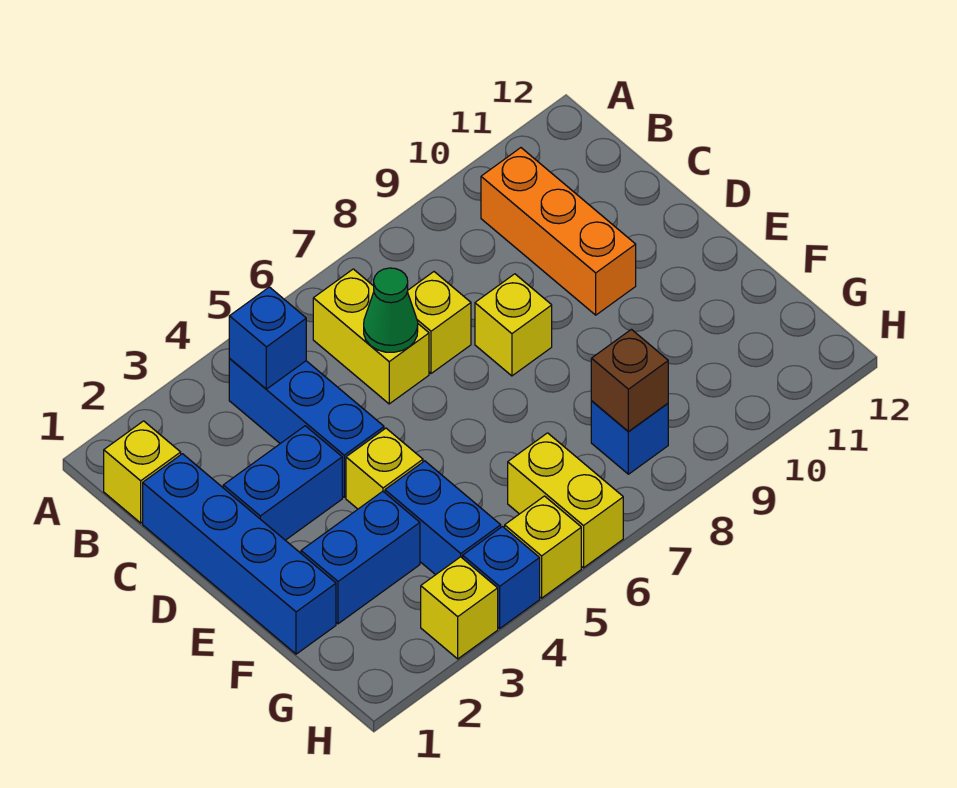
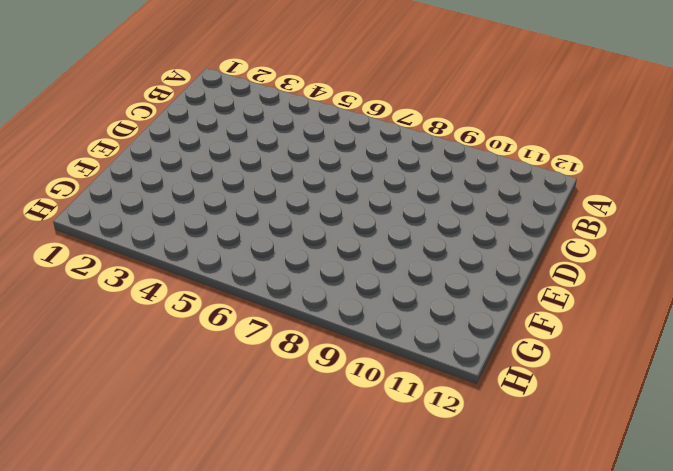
none -> yellow 1x1 brick [104,421,181,523]
none -> blue 1x3 brick [229,359,384,497]
none -> yellow 1x2 brick [313,269,429,404]

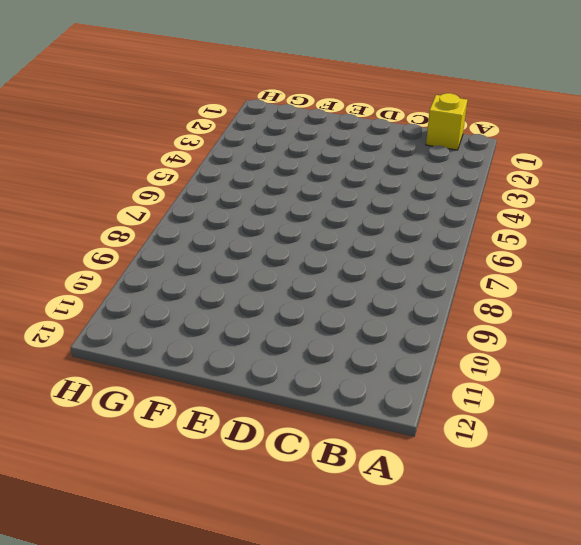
none -> blue 1x3 brick [229,359,384,497]
none -> yellow 1x2 brick [313,269,429,404]
none -> orange 1x3 brick [481,148,636,315]

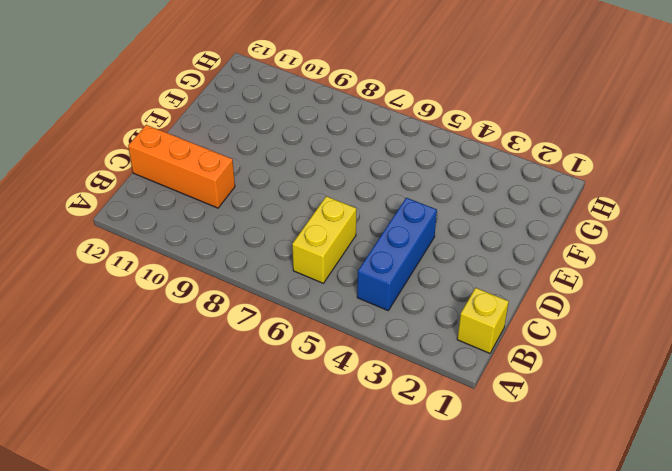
orange 1x3 brick [128,125,235,208] -> orange 1x3 brick turned to [481,148,636,315]
none -> blue 1x4 brick [143,454,336,654]
none -> yellow 1x1 brick [407,272,471,373]
none -> blue 1x2 brick [223,426,342,540]

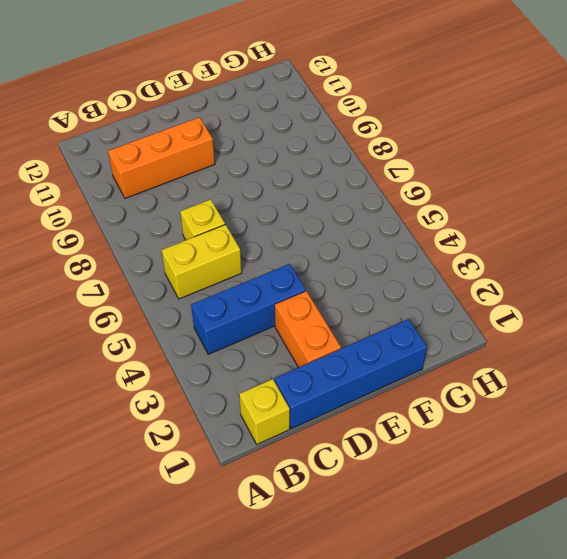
orange 1x2 brick [275,291,341,367] -> blue 1x2 brick [223,426,342,540]
none -> yellow 1x1 brick [475,274,552,376]
none -> yellow 1x1 brick [346,428,423,509]
none -> blue 1x2 brick [301,491,420,624]

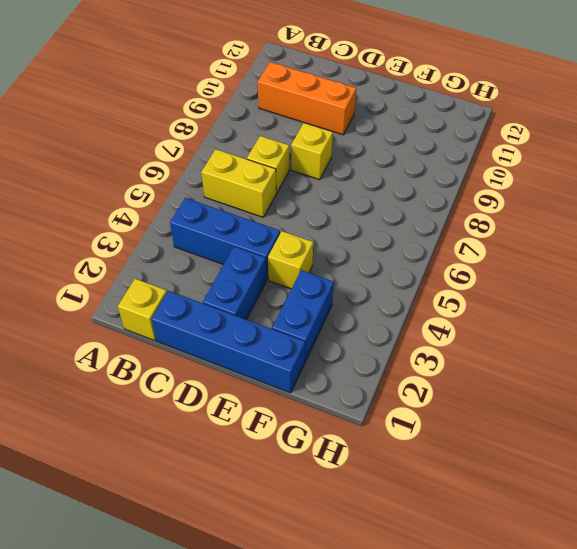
none -> blue 1x2 brick [385,461,501,575]
none -> yellow 1x2 brick [508,433,623,568]
none -> blue 1x1 brick [591,401,668,474]

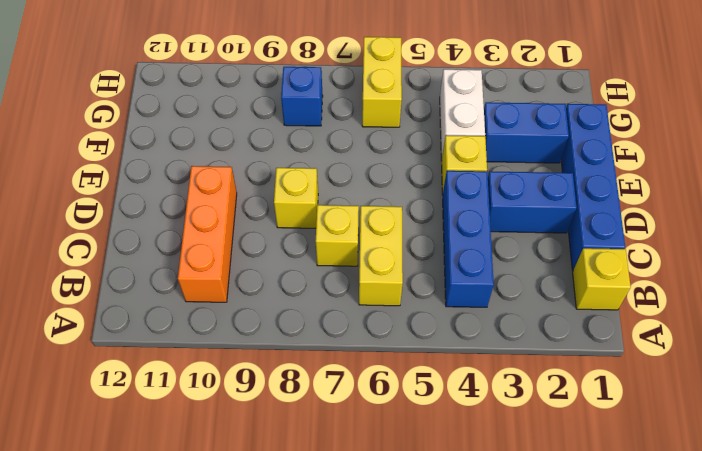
white 1x2 brick [440,69,485,161] -> blue 1x2 brick [385,461,501,575]
none -> yellow 1x1 brick [421,557,498,659]
none -> blue 1x1 brick [463,527,540,628]
none -> yellow 1x1 brick [505,496,581,598]

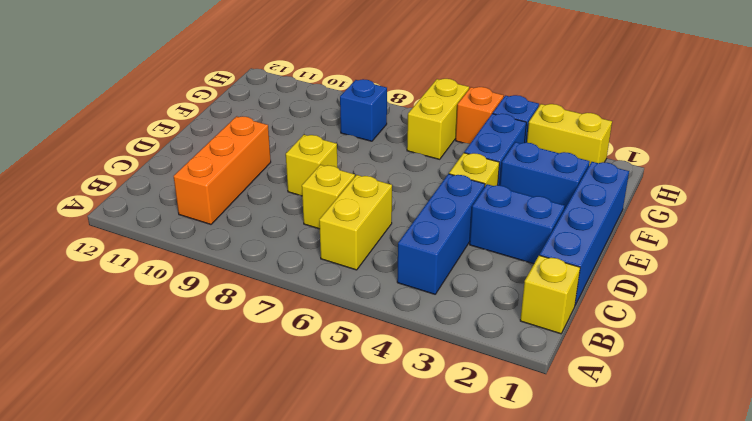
yellow 1x2 brick [527,104,612,165] -> yellow 1x1 brick [421,557,498,659]
orange 1x1 brick [456,87,504,143] -> yellow 1x1 brick [505,496,581,598]
none -> blue 1x1 brick [229,287,306,389]
none -> green 1x1 cone [364,268,418,352]
none -> brown 1x1 brick [591,329,668,431]

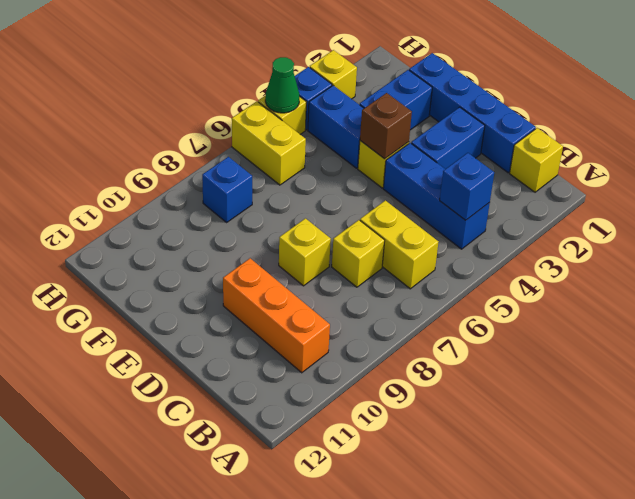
brown 1x1 brick [360,93,412,159] -> brown 1x1 brick moved to [591,329,668,431]
green 1x1 cone [265,57,299,113] -> green 1x1 cone moved to [364,268,418,352]

